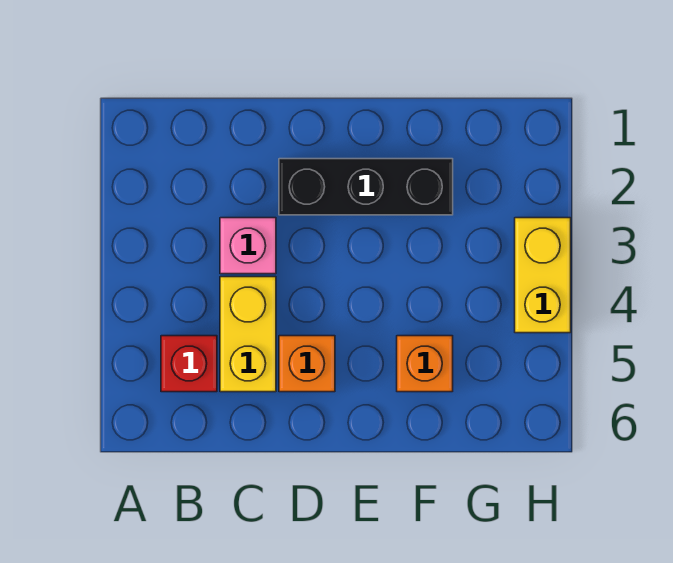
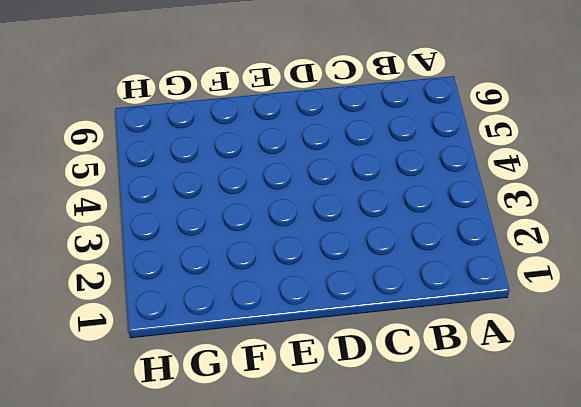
none -> red 1x1 brick [161,336,217,392]
none -> pink 1x1 brick [220,218,276,274]

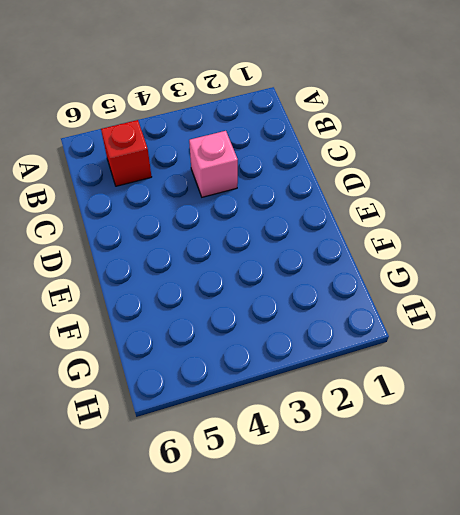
none -> yellow 1x2 brick [220,277,276,392]
none -> black 1x3 brick [279,159,453,215]

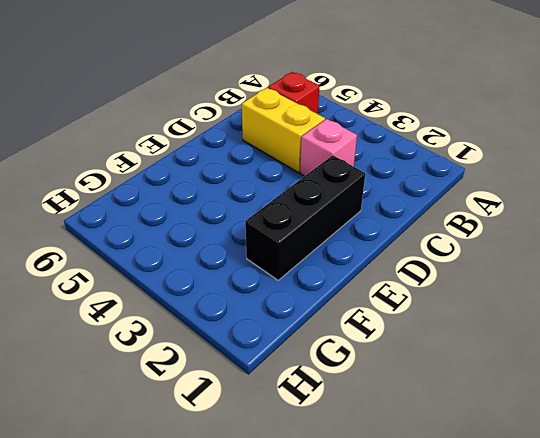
none -> orange 1x1 brick [279,336,335,392]
none -> orange 1x1 brick [397,336,453,392]

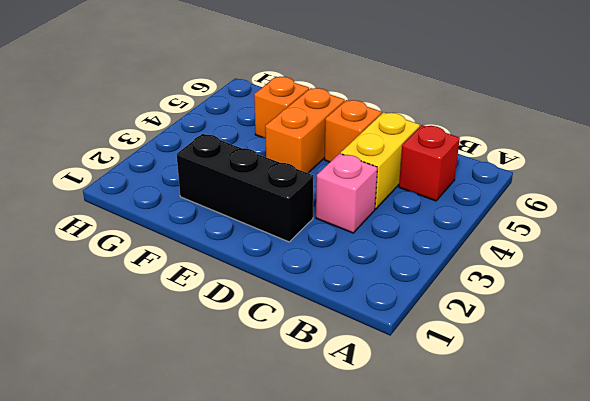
orange 1x2 brick [265,88,345,173] -> none
none -> yellow 1x2 brick [515,218,571,333]

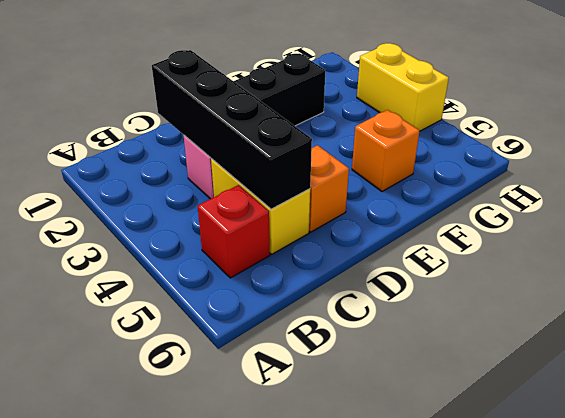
black 1x4 brick [152,50,312,209] -> none

